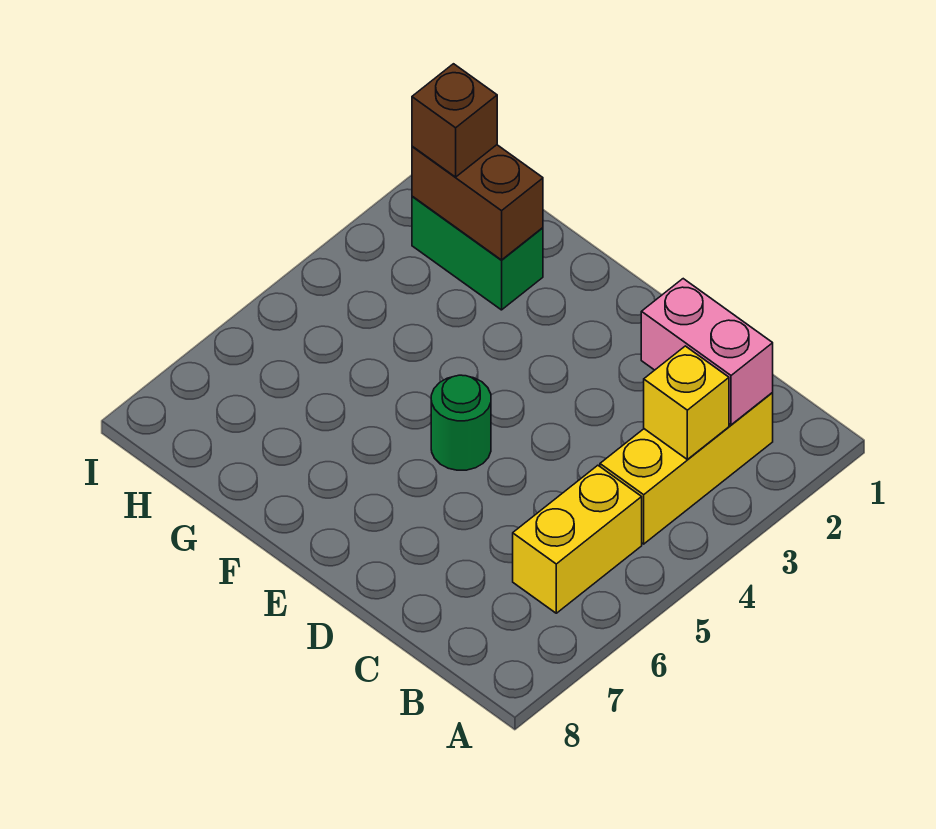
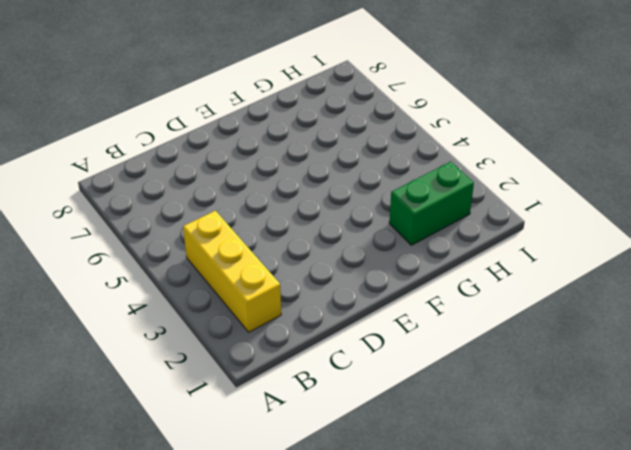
none -> yellow 1x2 brick [513,465,642,613]
none -> green 1x1 round brick [431,375,491,470]

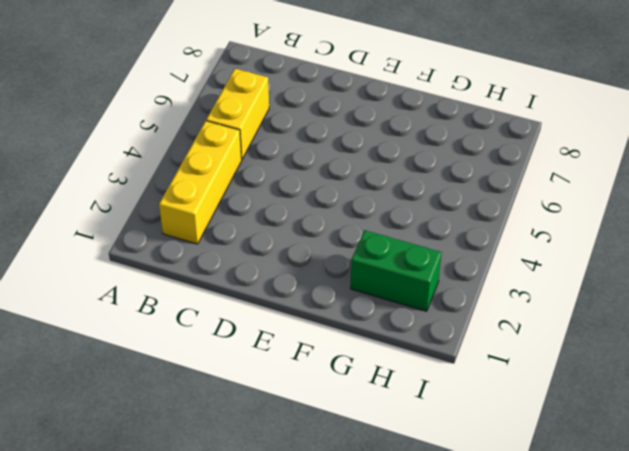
none -> green 1x1 round brick [431,375,491,470]
none -> pink 1x2 brick [641,279,773,425]

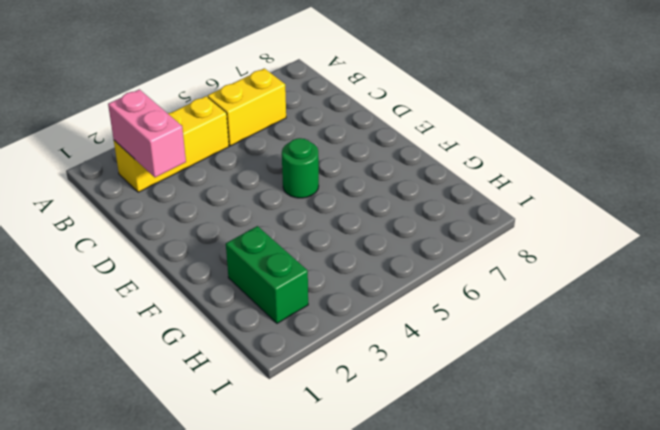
none -> yellow 1x1 brick [644,346,729,459]
none -> brown 1x2 brick [412,145,543,260]

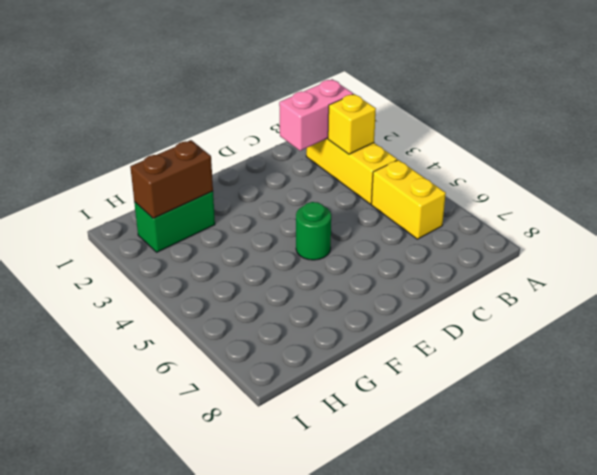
none -> brown 1x1 brick [412,64,497,177]

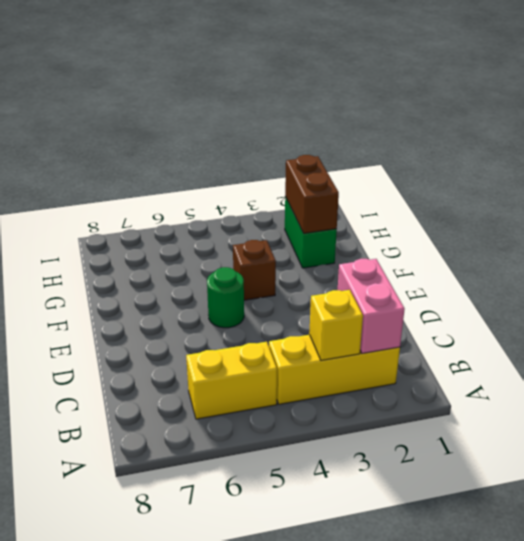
brown 1x1 brick [233,240,276,300] -> brown 1x1 brick moved to [412,64,497,177]

